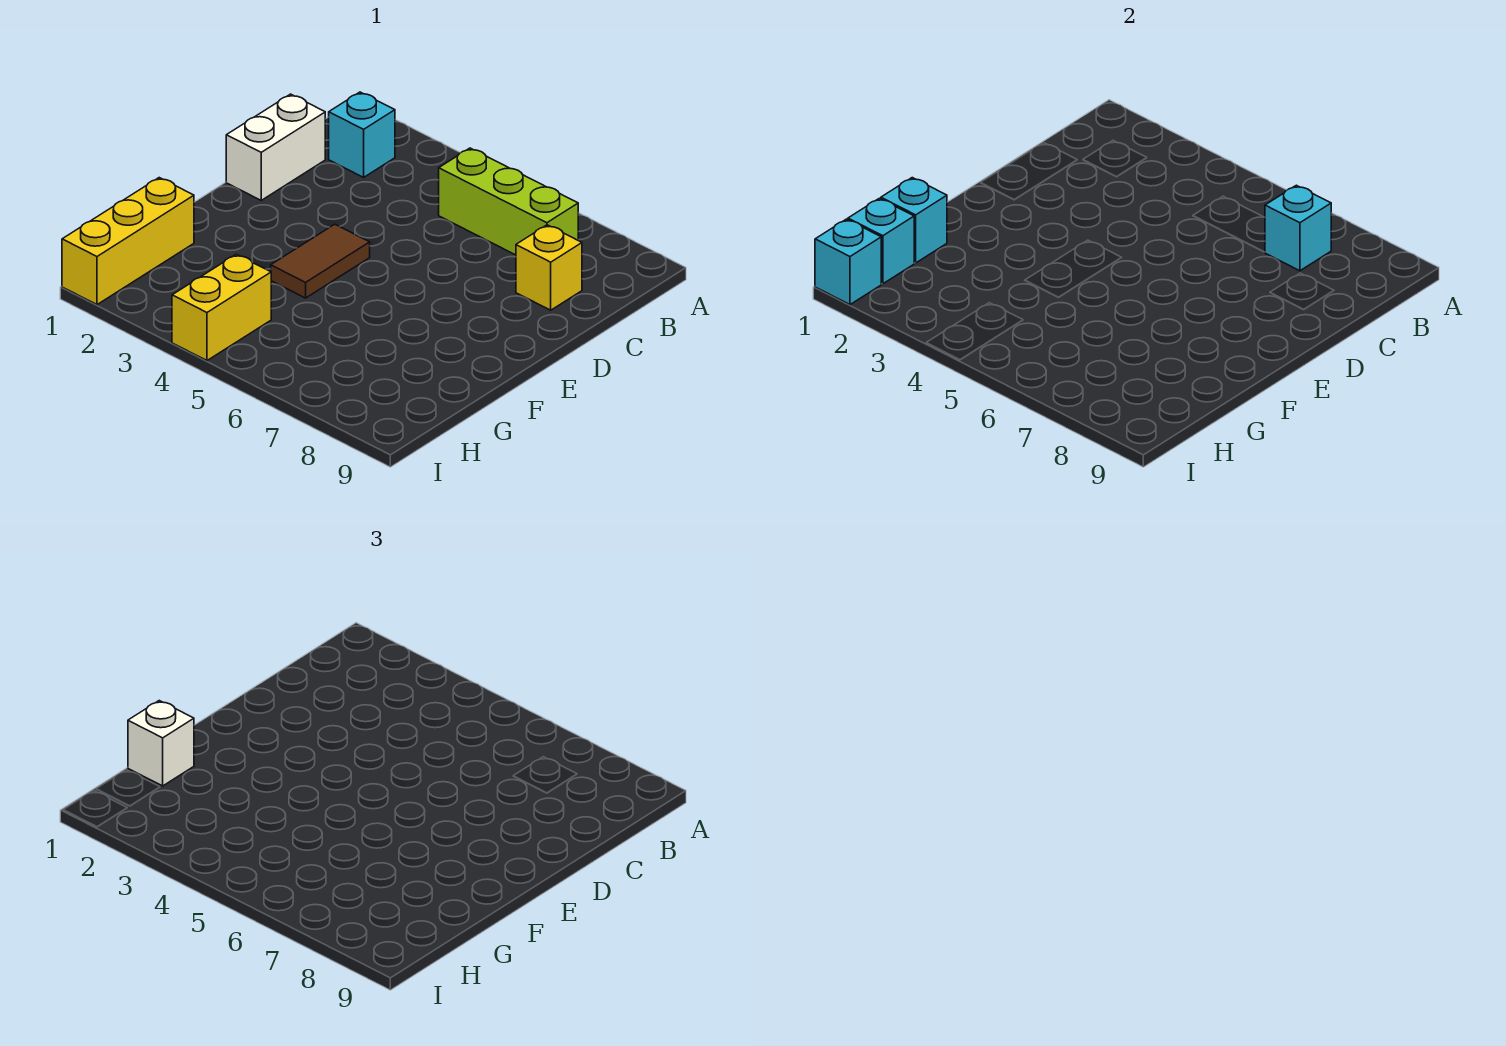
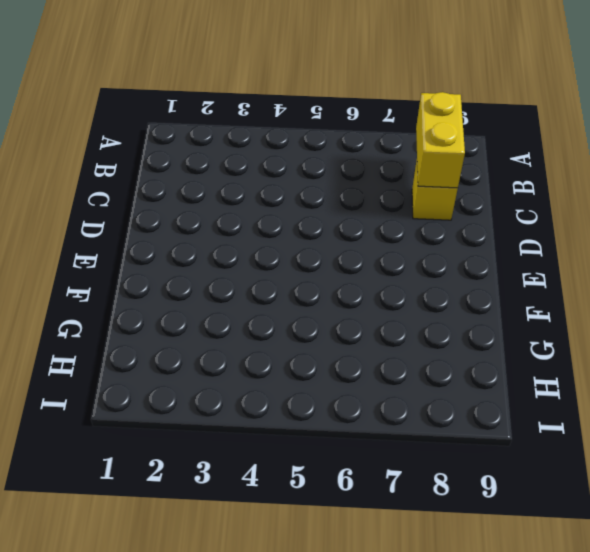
yellow 1x2 brick [416,92,465,188] -> yellow 1x2 brick moved to [172,254,271,361]
none -> cyan 1x1 brick [329,92,395,177]
none -> lime 1x3 brick [439,148,578,255]
none -> white 1x2 brick [226,94,325,200]

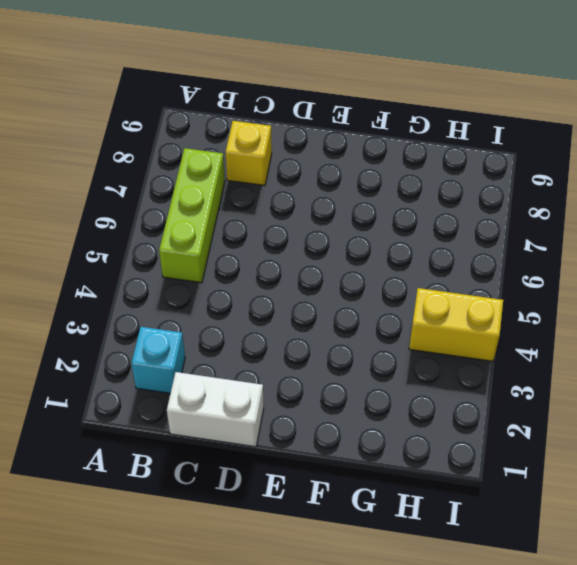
none -> brown 1x2 tile [271,224,370,298]
none -> yellow 1x3 brick [62,178,194,305]
none -> cyan 1x1 brick [1265,185,1331,271]

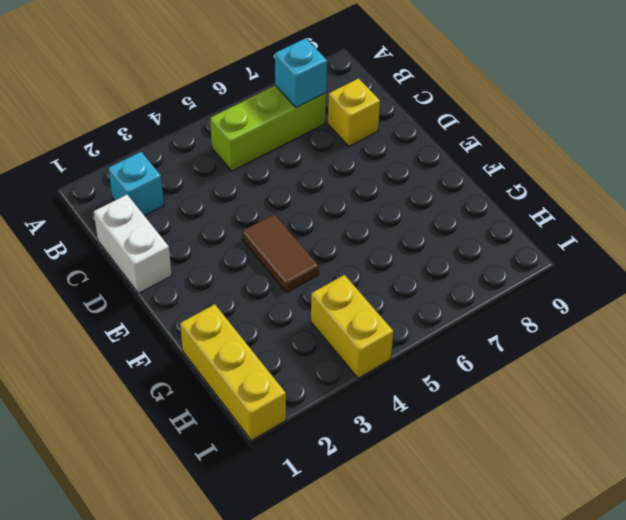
none -> cyan 1x1 brick [881,178,947,263]
none -> cyan 1x1 brick [848,198,914,284]
none -> cyan 1x1 brick [815,219,881,305]

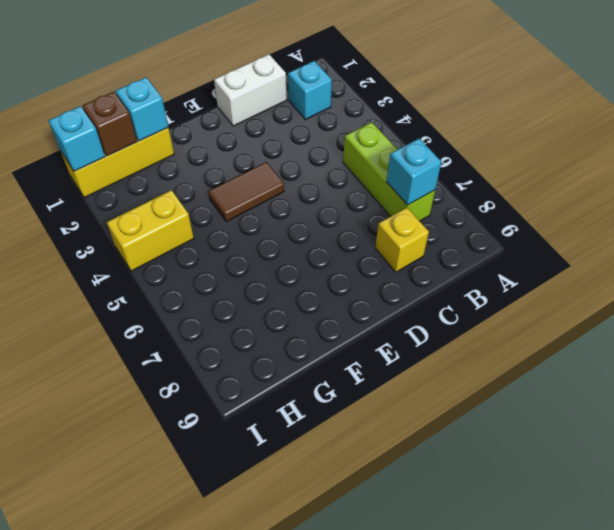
brown 1x1 brick [82,92,137,156] -> cyan 1x1 brick [848,198,914,284]
none -> white 1x1 brick [128,701,194,786]

